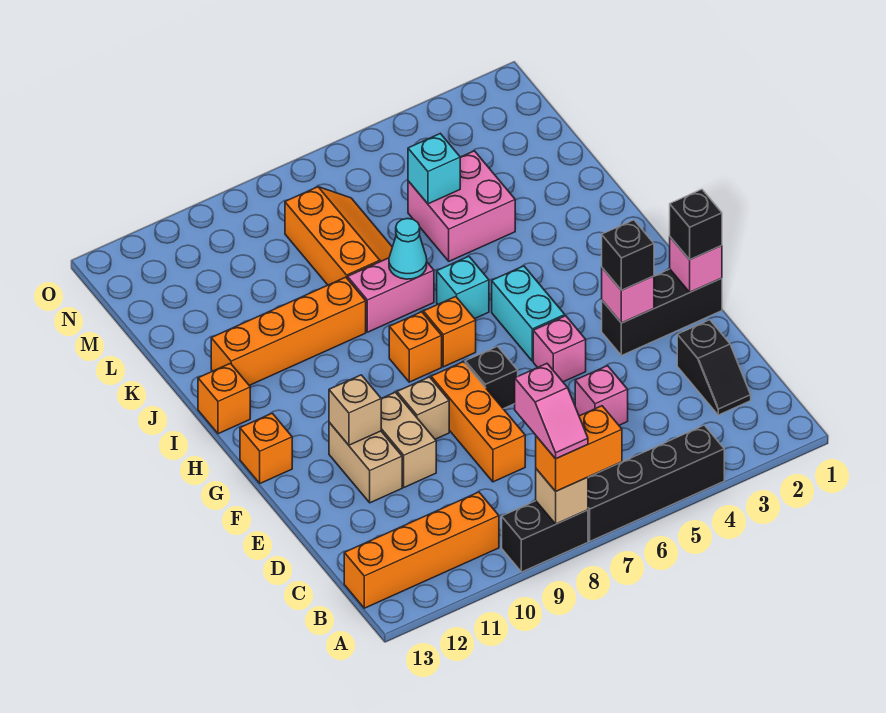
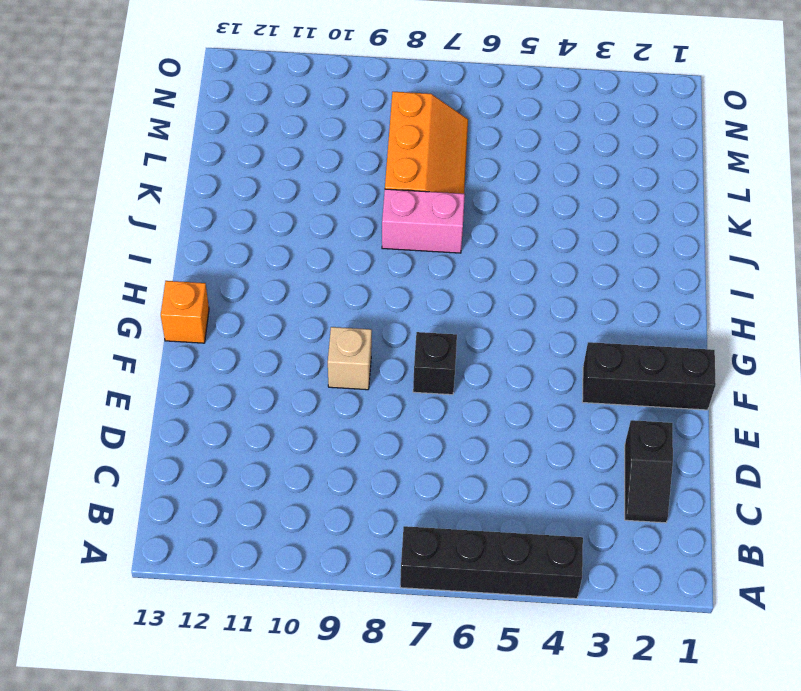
none -> black 1x2 brick [502,501,588,572]
none -> orange 1x4 brick [344,492,499,608]
none -> pink 1x1 brick [575,366,628,425]
none -> orange 1x3 brick [431,362,525,482]

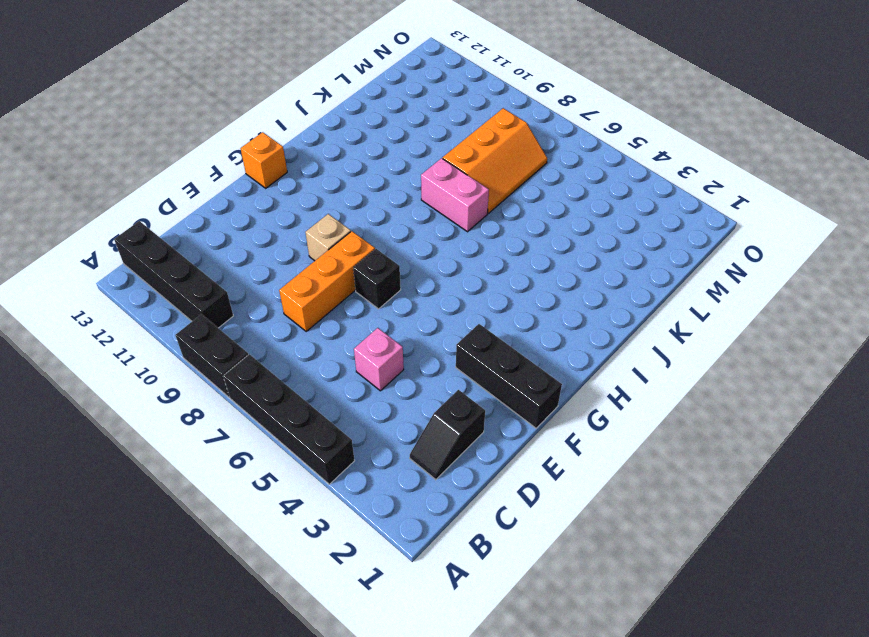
black 1x4 brick [114,221,233,328] -> orange 1x4 brick [344,492,499,608]
none -> tan 1x2 brick [381,392,436,487]
none -> tan 1x2 brick [329,422,402,503]
none -> pink 1x1 brick [533,316,586,382]
none -> cyan 1x2 brick [492,266,565,361]

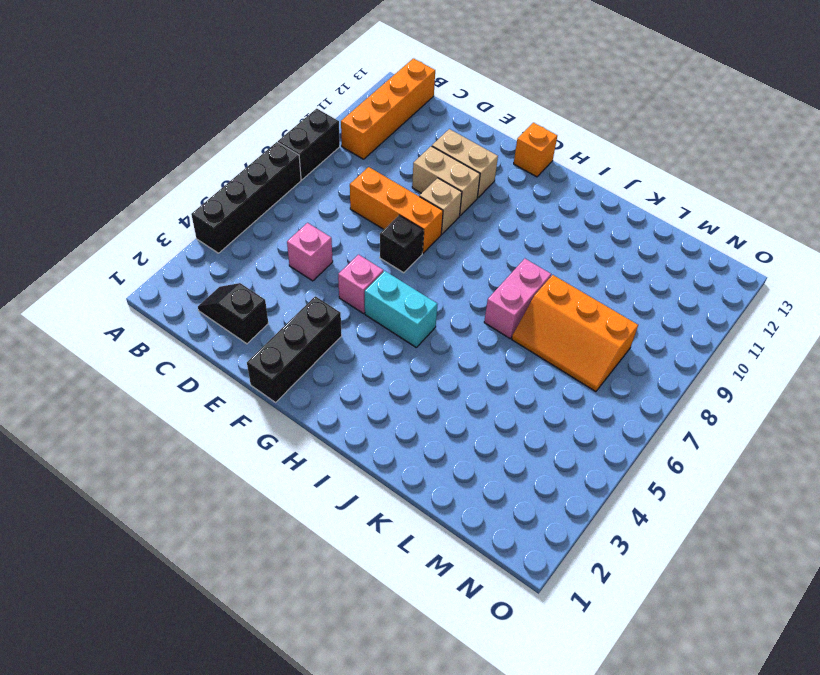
none -> orange 1x1 brick [423,297,476,367]
none -> orange 1x1 brick [389,312,442,382]
none -> cyan 1x1 brick [437,256,489,319]
none -> orange 1x1 brick [198,363,250,434]

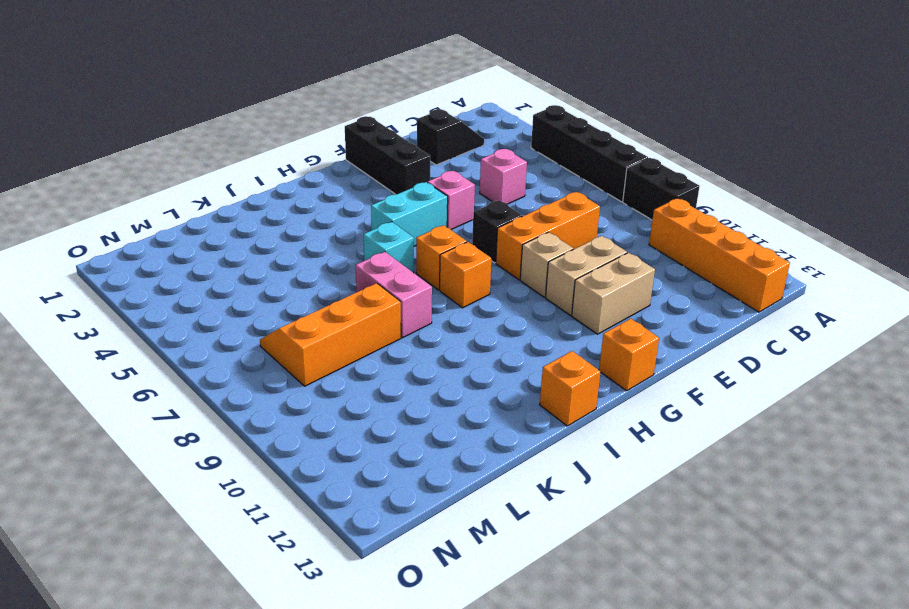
none -> orange 1x4 brick [211,277,366,385]
none -> pink 2x2 brick [408,151,515,261]
none -> tan 1x1 brick [536,469,588,524]
none -> pink 1x1 brick [670,237,722,292]

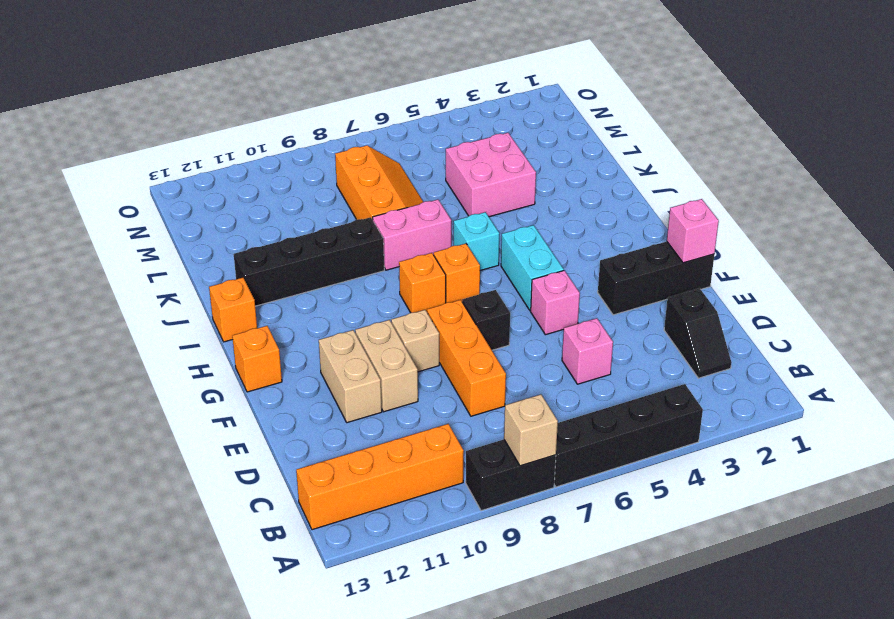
black 1x4 brick [234,217,384,306] -> orange 1x4 brick [211,277,366,385]
none -> pink 1x1 brick [602,268,654,323]
none -> tan 1x1 brick [329,375,381,445]
none -> cyan 1x1 cone [389,219,427,279]
none -> cyan 1x1 brick [408,134,460,204]

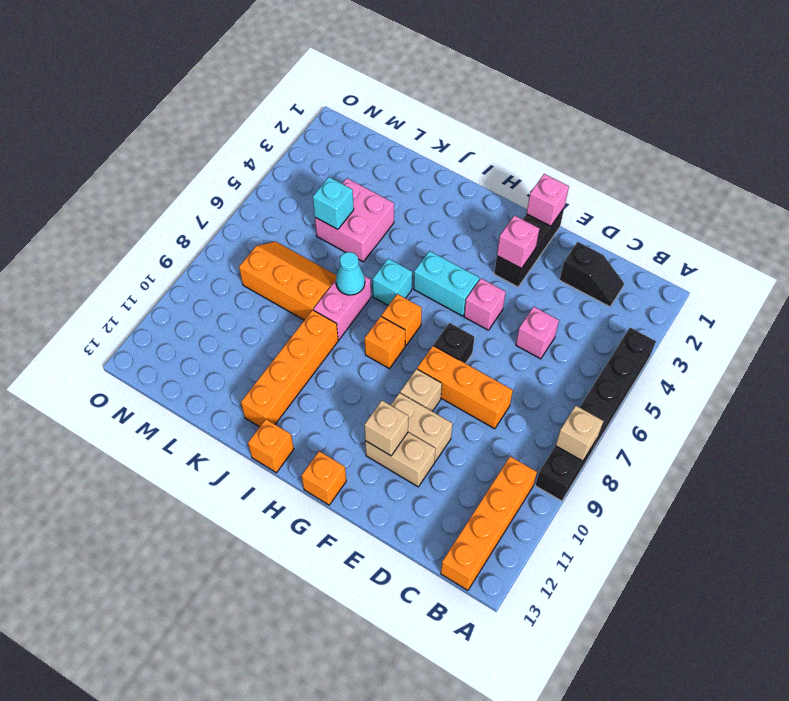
none -> orange 1x2 brick [536,406,622,491]
none -> black 1x1 brick [670,189,722,260]
none -> black 1x1 brick [602,220,654,290]
none -> pink 1x2 slope [515,364,588,459]

